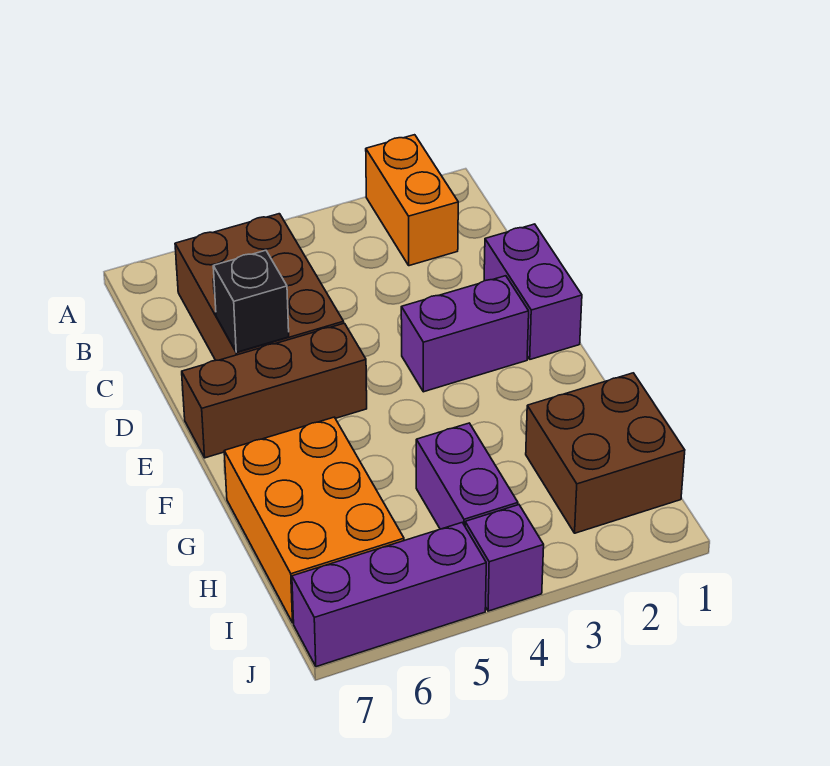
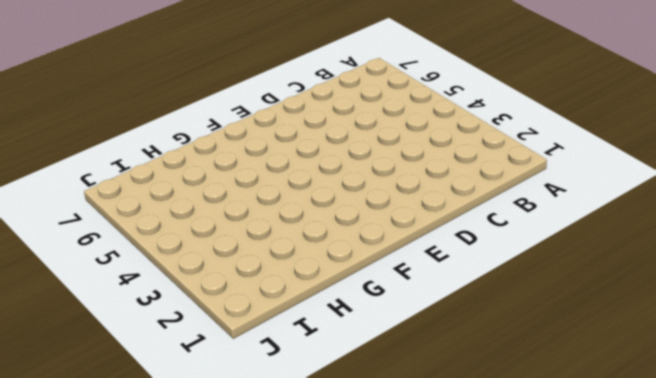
none -> orange 1x2 brick [366,135,458,266]
none -> brown 2x3 brick [175,214,344,360]

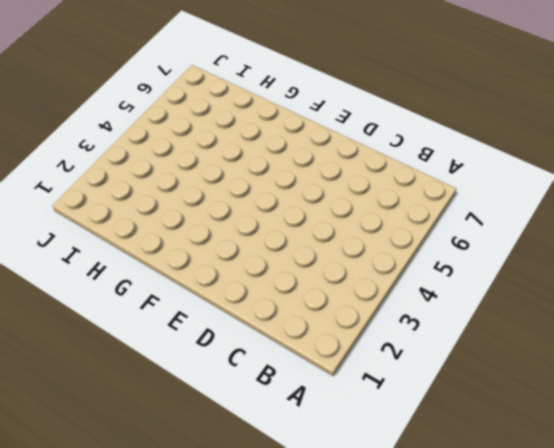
none -> orange 1x2 brick [366,135,458,266]
none -> brown 2x3 brick [175,214,344,360]

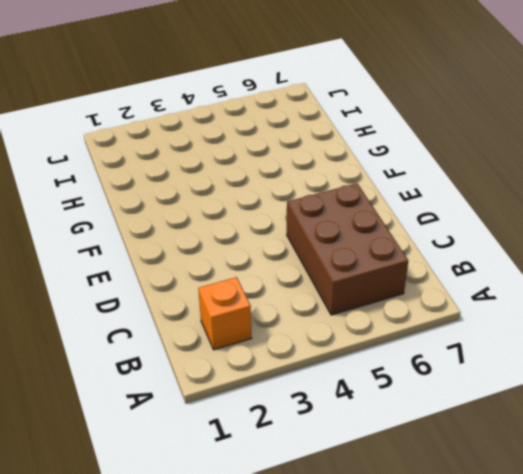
orange 1x1 brick [198,277,252,350] -> orange 1x2 brick [366,135,458,266]
none -> purple 1x2 brick [484,224,582,359]
none -> purple 1x2 brick [401,276,529,392]

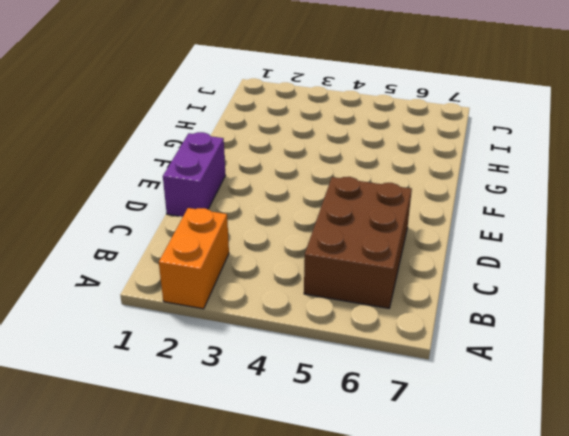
none -> purple 1x2 brick [401,276,529,392]
none -> brown 1x3 brick [182,323,367,458]

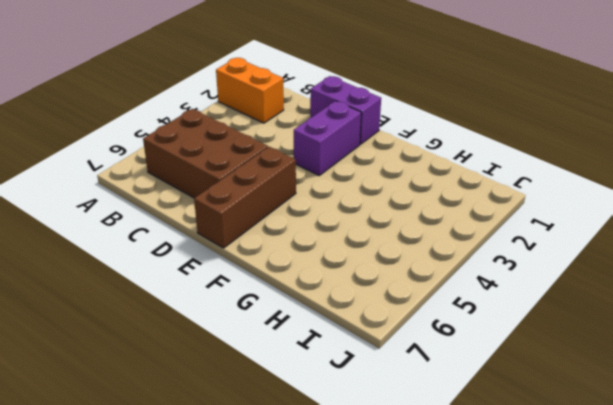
none -> orange 2x3 brick [224,417,404,623]
none -> brown 2x2 brick [526,373,685,533]

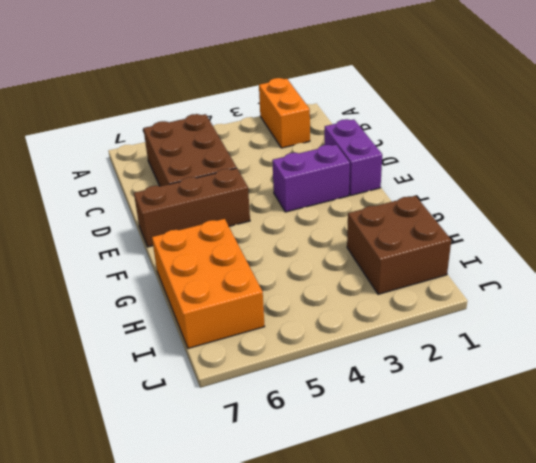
none -> purple 1x2 brick [416,423,518,529]
none -> purple 1x1 brick [465,505,544,611]

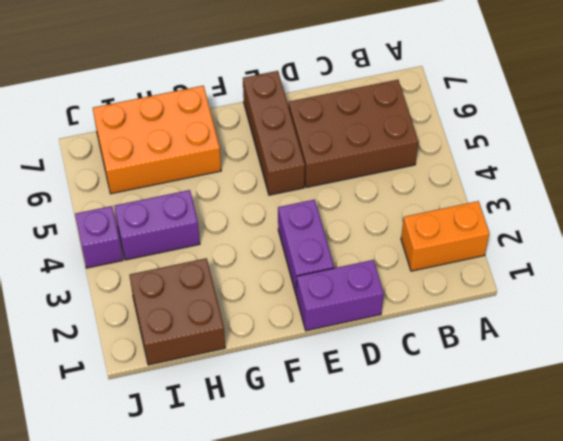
none -> purple 1x3 brick [292,523,486,667]
none -> black 1x1 brick [213,250,289,352]

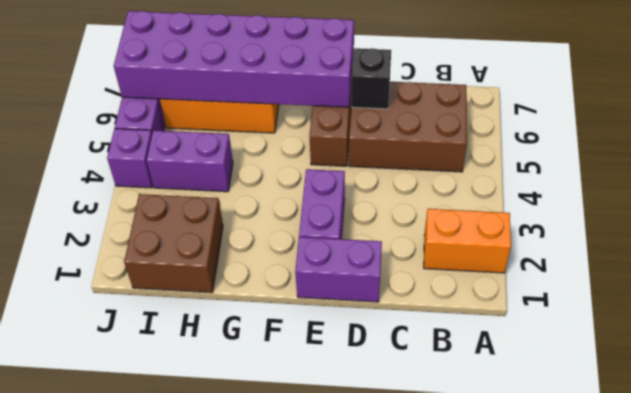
purple 2x6 brick [114,11,354,107] -> none

